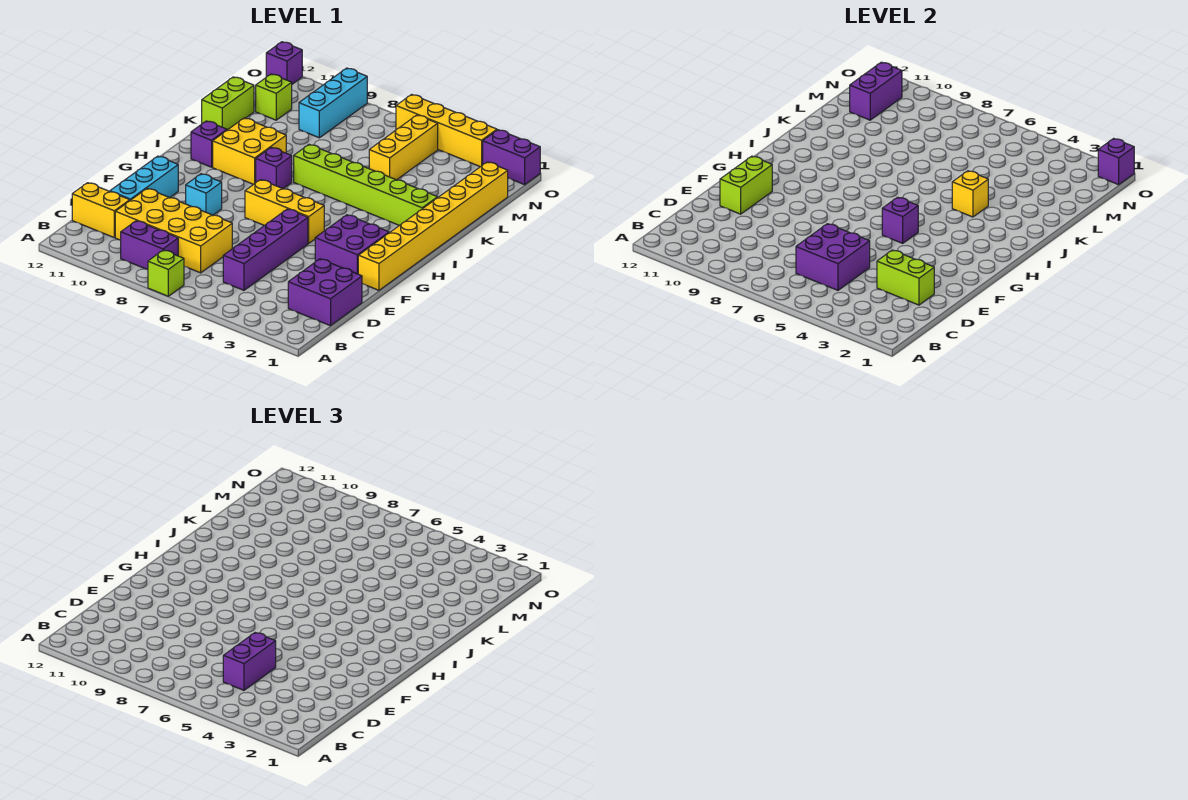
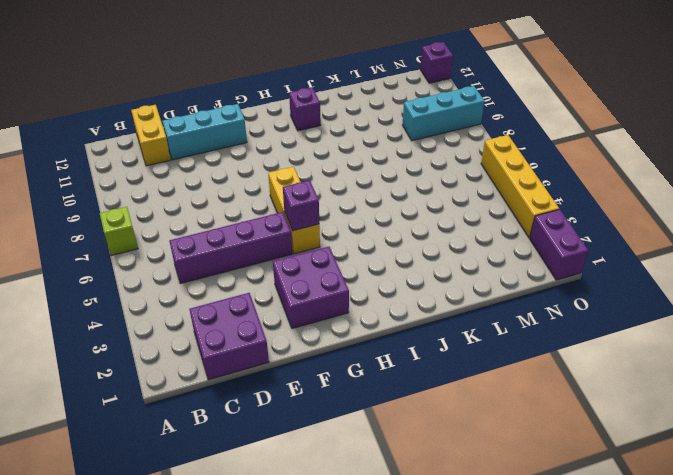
none -> purple 1x2 brick [121,221,178,270]
none -> yellow 2x4 brick [115,189,232,273]
none -> yellow 1x8 brick [358,162,508,290]
none -> cyan 1x1 brick [186,174,222,215]

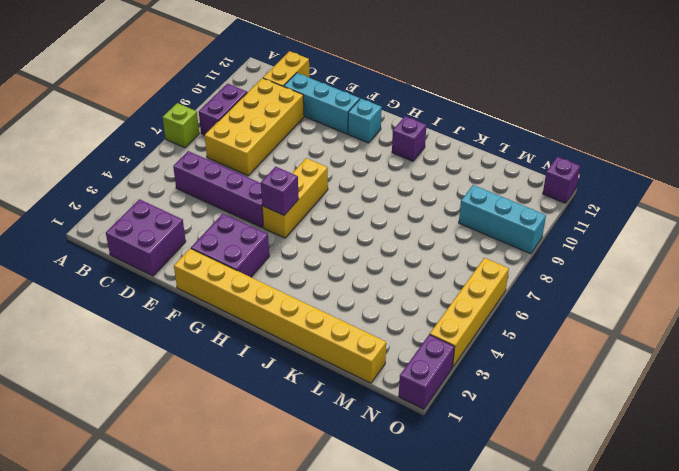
cyan 1x1 brick [348,99,382,143] -> cyan 1x1 brick moved to [186,174,222,215]
none -> purple 1x1 brick [256,147,292,189]
none -> yellow 2x2 brick [213,118,286,184]
none -> lime 1x6 brick [294,145,438,226]
none -> lime 1x2 brick [202,77,254,130]

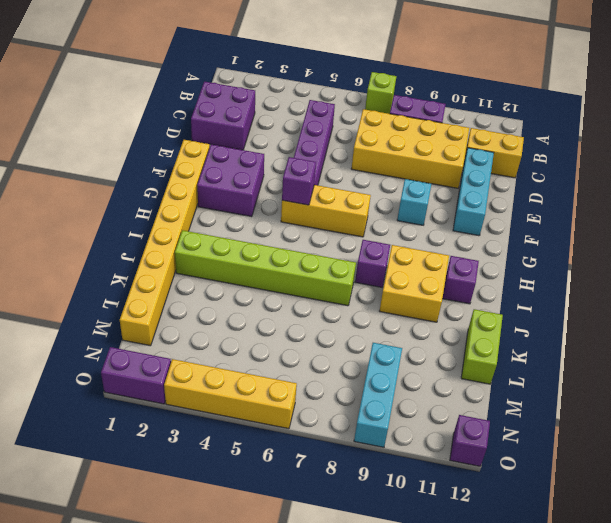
none -> yellow 1x3 brick [369,115,438,180]
none -> lime 1x1 brick [256,74,292,120]
none -> purple 2x2 brick [796,224,870,290]
none -> lime 1x2 brick [877,250,934,305]

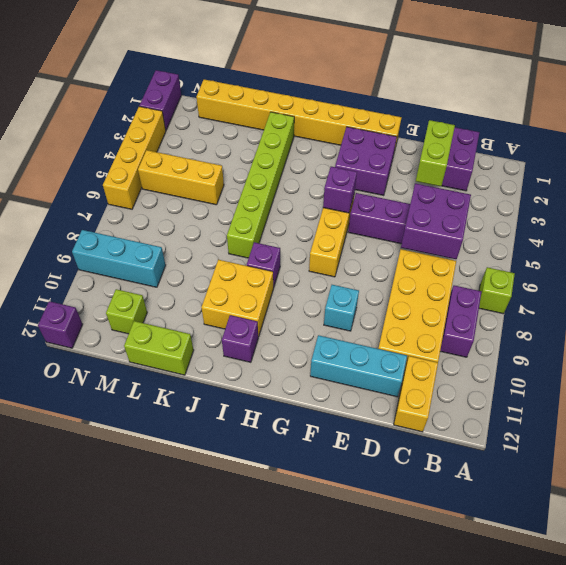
none -> lime 1x2 brick [720,156,772,214]
none -> yellow 1x1 brick [952,171,988,217]
none -> purple 1x2 brick [850,62,902,120]
none -> purple 1x1 brick [1098,138,1134,185]

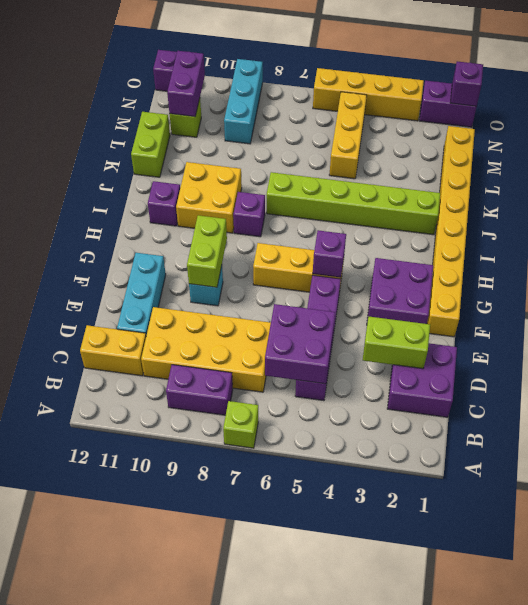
lime 1x2 brick [187,215,227,287] -> lime 1x2 brick moved to [720,156,772,214]
none -> yellow 1x1 brick [952,171,988,217]
none -> purple 1x2 brick [223,633,276,690]

